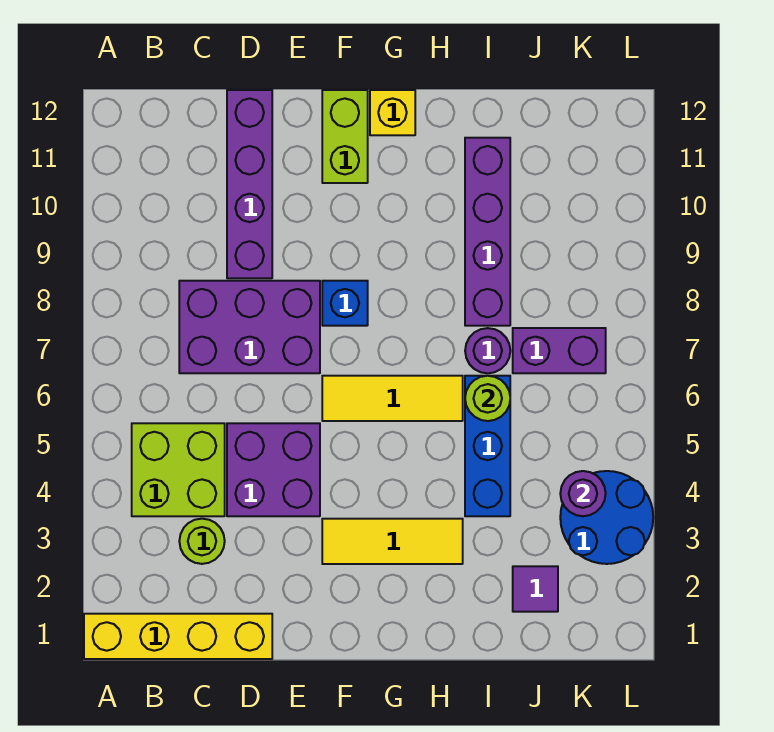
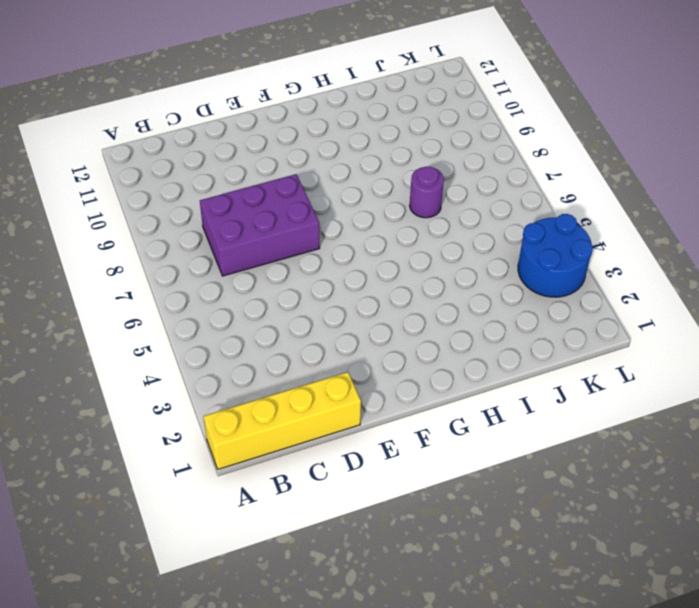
none -> lime 2x2 brick [132,423,225,516]
none -> lime 1x1 round brick [179,519,225,564]
none -> purple 2x2 brick [227,423,320,516]

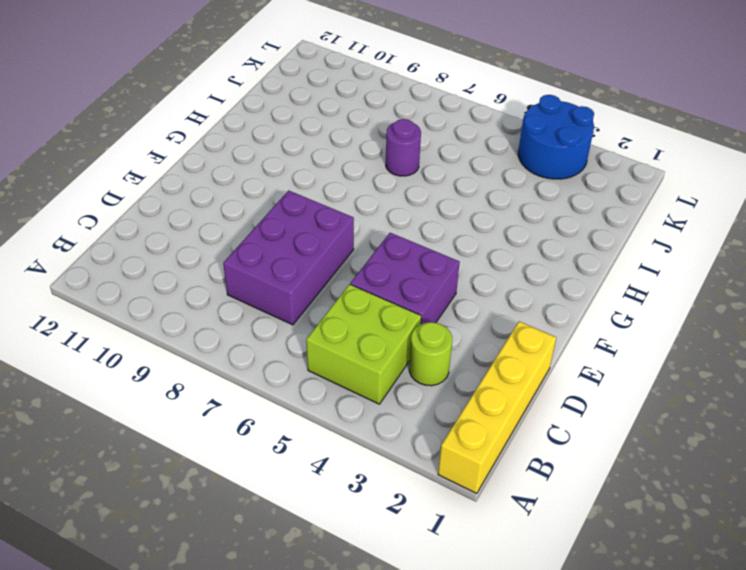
none -> purple 1x4 brick [227,90,272,278]
none -> yellow 1x3 tile [322,519,463,564]
none -> yellow 1x3 tile [322,376,463,421]

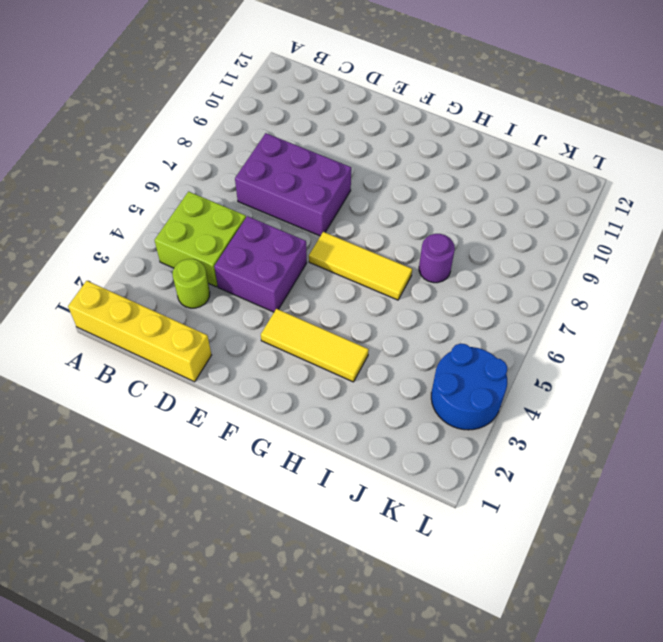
none -> purple 1x4 brick [227,90,272,278]
none -> blue 1x1 brick [322,281,368,326]
none -> lime 1x2 brick [322,90,368,183]

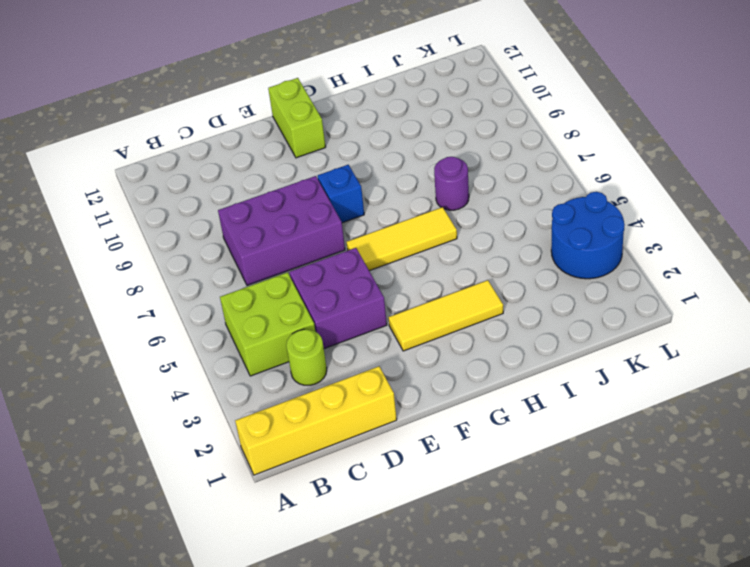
none -> purple 1x4 brick [227,90,272,278]
none -> yellow 1x1 brick [370,90,415,135]
none -> blue 1x3 brick [465,376,510,516]

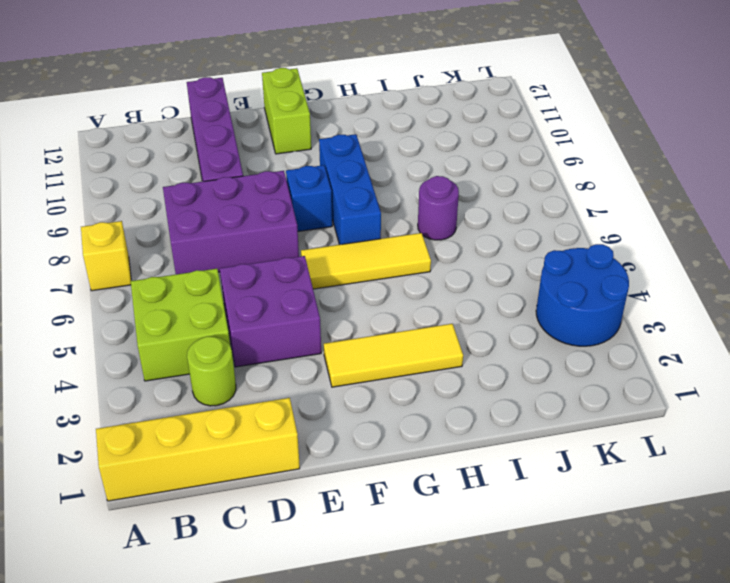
yellow 1x1 brick [81,221,131,291] -> yellow 1x1 brick moved to [370,90,415,135]
blue 1x3 brick [319,134,381,245] -> blue 1x3 brick moved to [465,376,510,516]
none -> purple 1x4 brick [465,138,510,326]
none -> purple 1x1 tile [513,566,558,612]
none -> purple 1x2 brick [513,328,606,373]

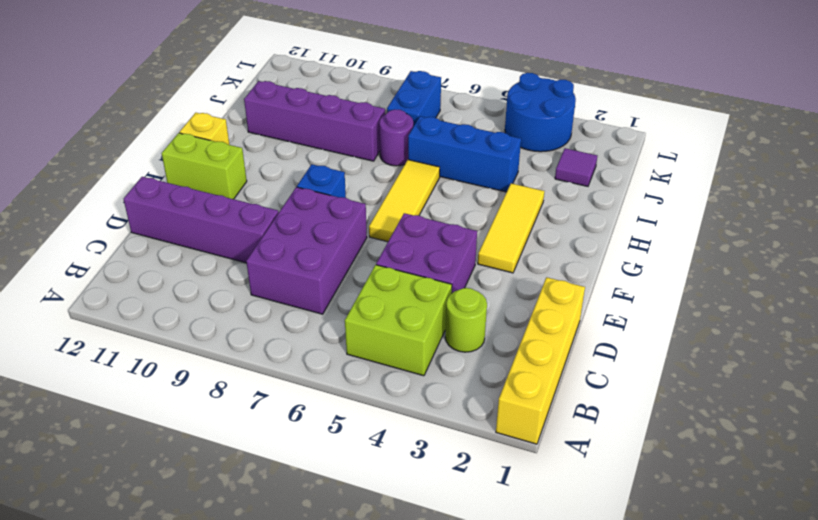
blue 1x2 brick [387,71,441,127] -> purple 1x2 brick [513,328,606,373]
none -> lime 1x1 round brick [465,376,510,421]
none -> purple 1x1 round brick [560,471,606,516]

